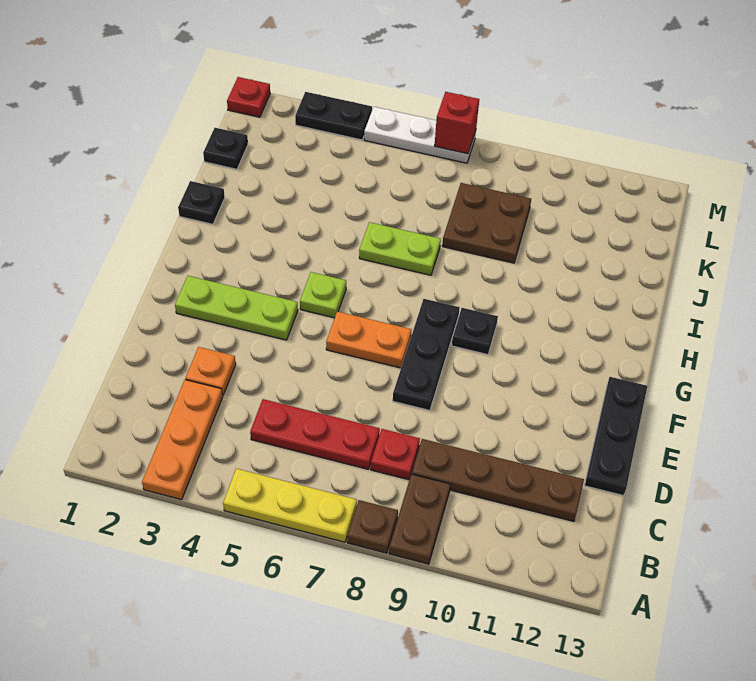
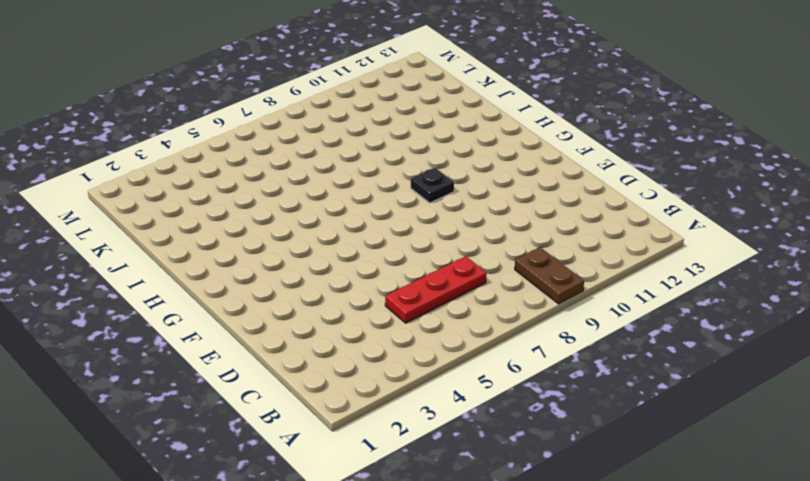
none -> orange 1x3 plate [142,380,223,500]
none -> yellow 1x3 plate [223,469,357,542]
none -> brown 1x1 plate [347,500,398,553]

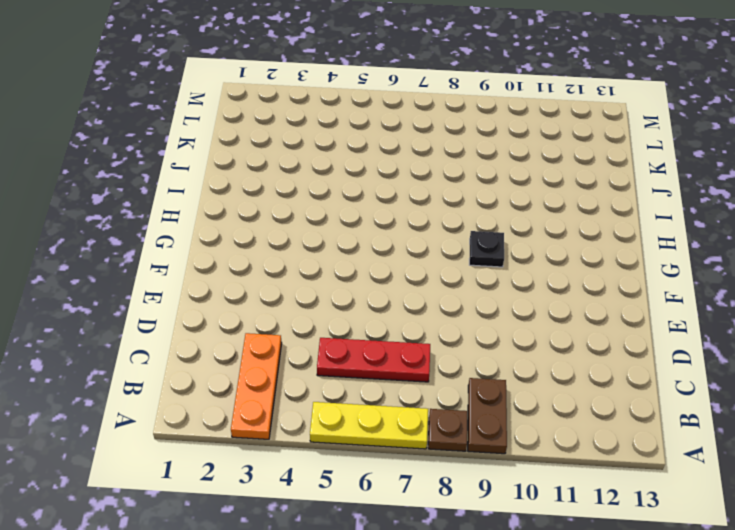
none -> red 1x1 plate [371,429,420,480]
none -> brown 1x4 plate [412,439,584,521]
none -> orange 1x1 plate [185,347,236,395]

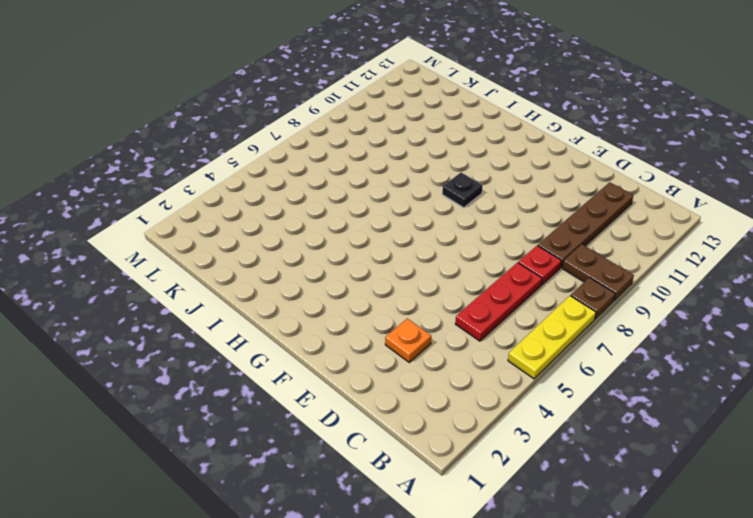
none -> orange 1x3 plate [142,380,223,500]
none -> black 1x3 plate [584,377,647,496]
none -> black 1x3 plate [393,299,460,410]

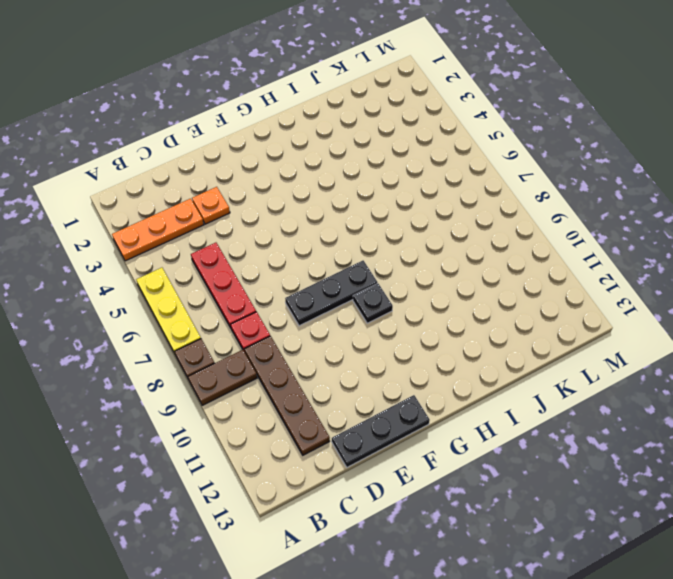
none -> lime 1x3 plate [175,276,298,340]
none -> orange 1x2 plate [326,311,412,368]
none -> lime 1x1 plate [300,272,346,318]

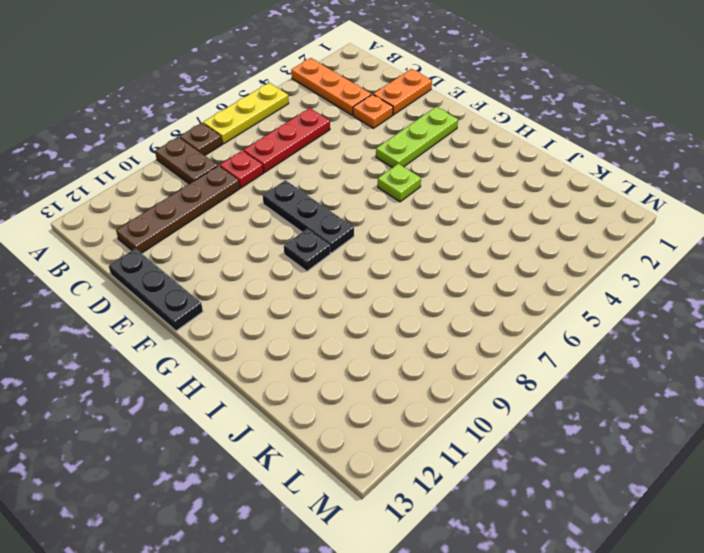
orange 1x2 plate [373,69,432,115] -> orange 1x2 plate moved to [326,311,412,368]
none -> black 1x1 plate [178,181,225,224]
none -> lime 1x2 plate [359,222,441,275]
none -> brown 2x2 plate [442,183,531,263]

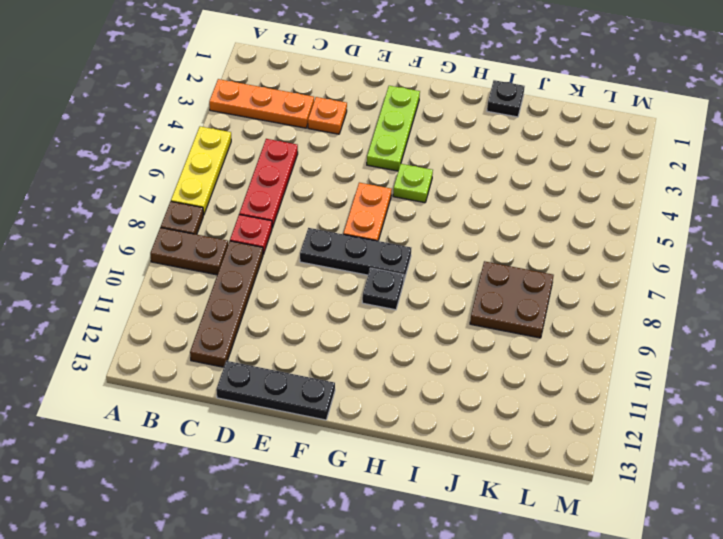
none -> lime 1x2 plate [359,222,441,275]
none -> black 1x1 plate [203,128,248,169]
none -> red 1x1 plate [227,77,270,117]

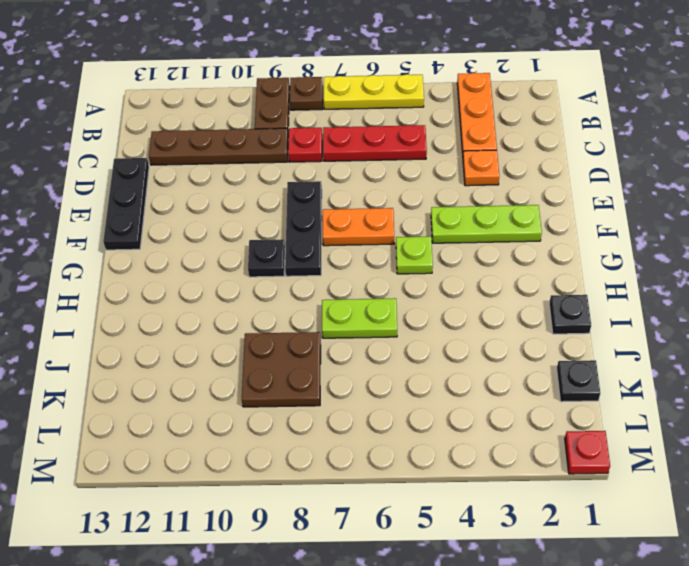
none -> black 1x2 plate [295,92,372,140]
none -> white 1x3 plate [364,107,476,163]
none -> red 1x1 brick [435,92,479,154]

